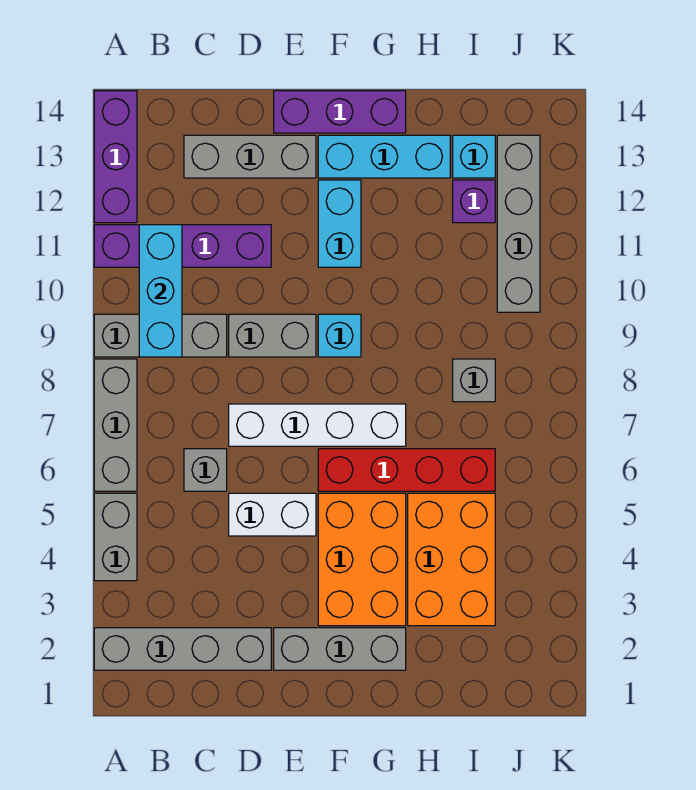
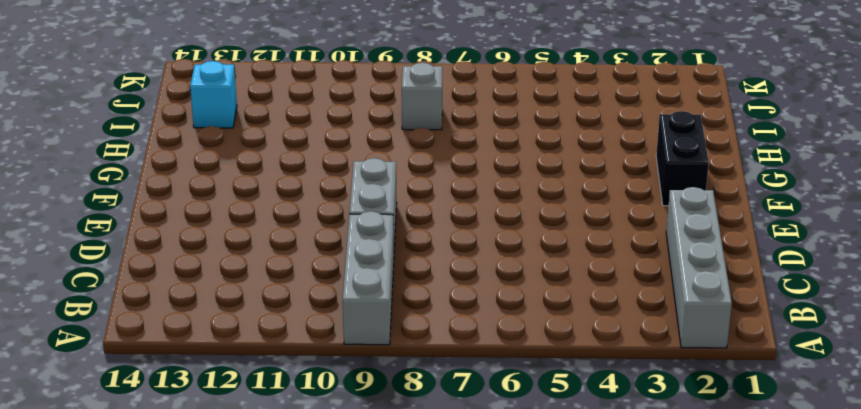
black 1x2 brick [656,111,709,206] -> grey 1x3 brick [274,628,406,670]
none -> grey 1x2 brick [94,493,137,581]
none -> grey 1x3 brick [94,359,137,491]
none -> purple 1x4 brick [94,225,271,267]

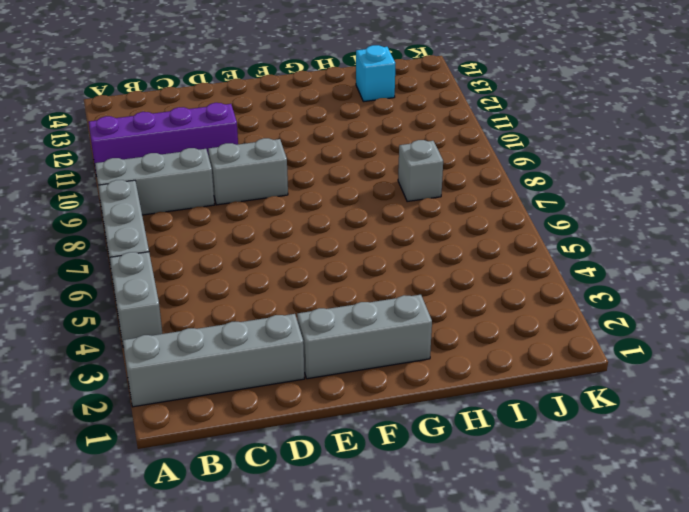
none -> purple 1x3 brick [94,91,137,223]
none -> grey 1x1 brick [184,449,227,491]
none -> grey 1x3 brick [184,135,316,178]

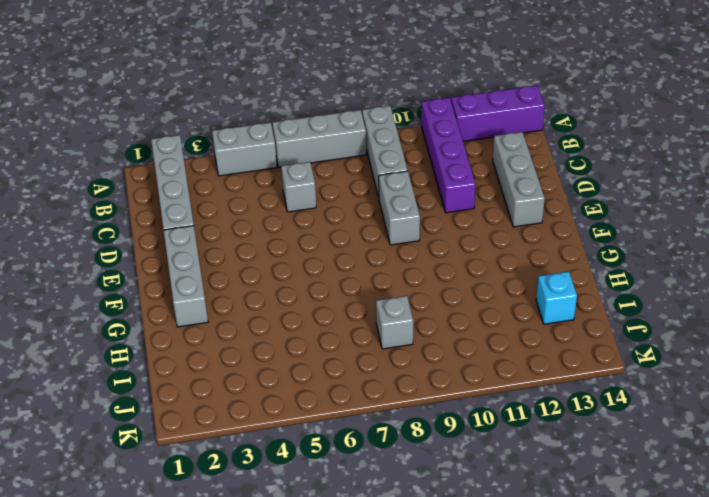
none -> white 1x2 brick [229,493,316,536]
none -> white 1x4 brick [229,404,406,446]
none -> purple 1x3 brick [274,91,406,133]

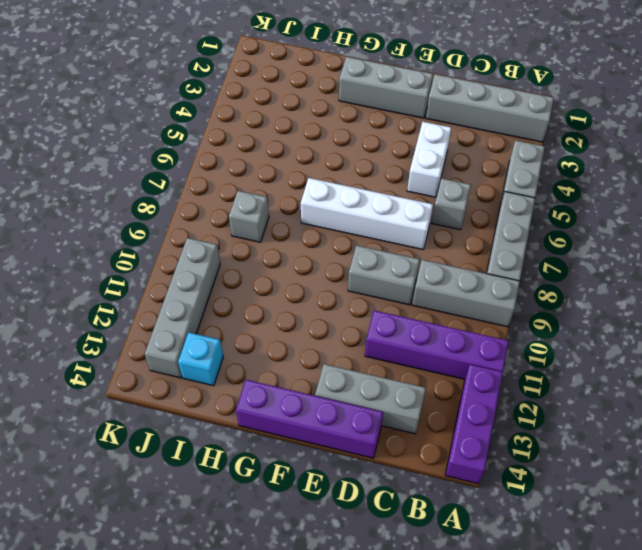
white 1x2 brick [407,122,451,197] -> white 1x2 brick turned to [229,493,316,536]
purple 1x4 brick [236,380,383,458] -> purple 1x3 brick [274,91,406,133]
none -> orange 2x3 brick [318,493,406,626]
none -> red 1x4 brick [318,449,495,491]
none -> cyan 1x1 brick [318,314,361,357]

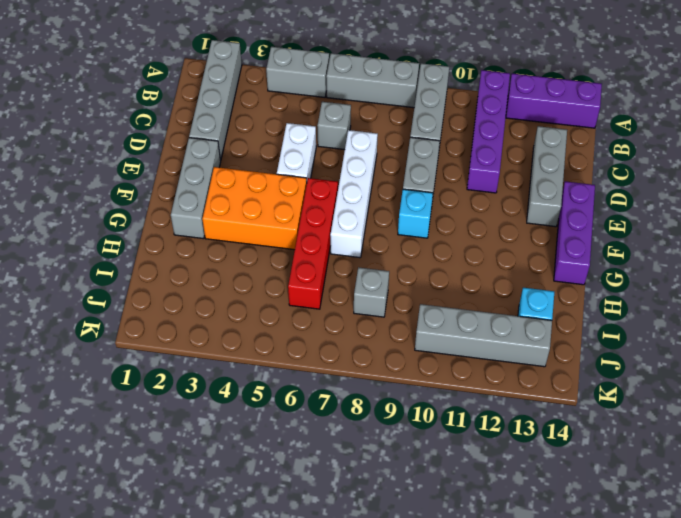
none -> cyan 1x2 brick [318,180,361,267]
none -> cyan 1x3 brick [318,135,450,178]
none -> orange 2x3 brick [408,493,495,626]

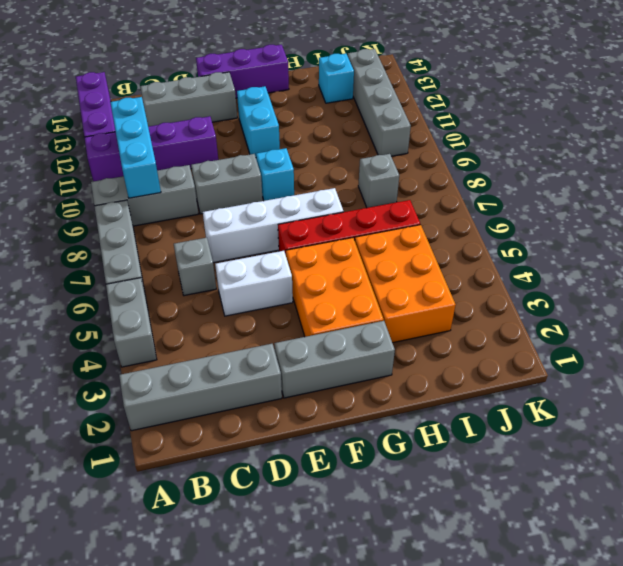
none -> cyan 1x3 brick [318,135,450,178]
none -> purple 1x1 brick [453,180,495,223]

